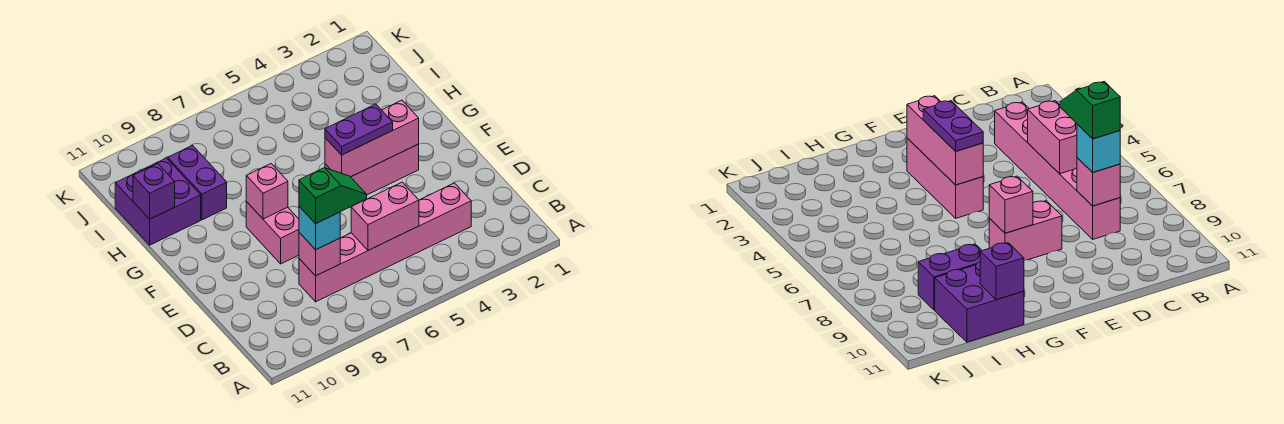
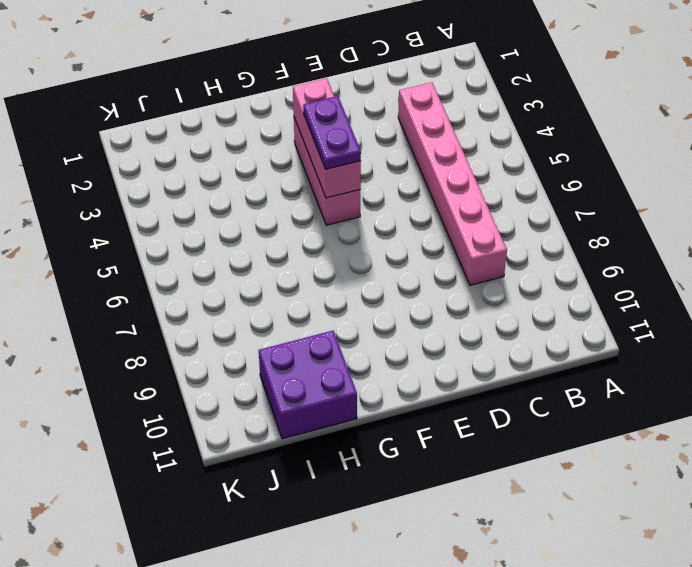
none -> pink 1x2 brick [246,202,299,264]
none -> purple 1x2 brick [168,145,227,220]
none -> pink 1x2 brick [351,182,419,250]

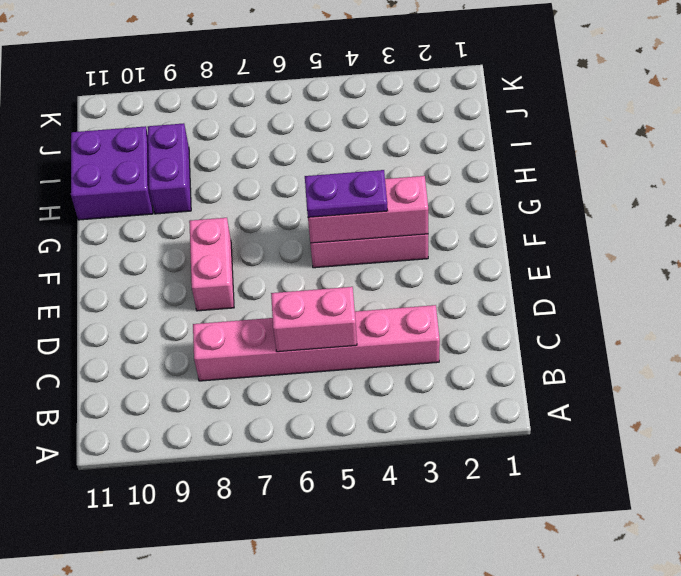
none -> pink 1x1 brick [299,233,340,276]
none -> pink 1x1 brick [246,164,288,219]
none -> purple 1x1 brick [133,164,175,219]

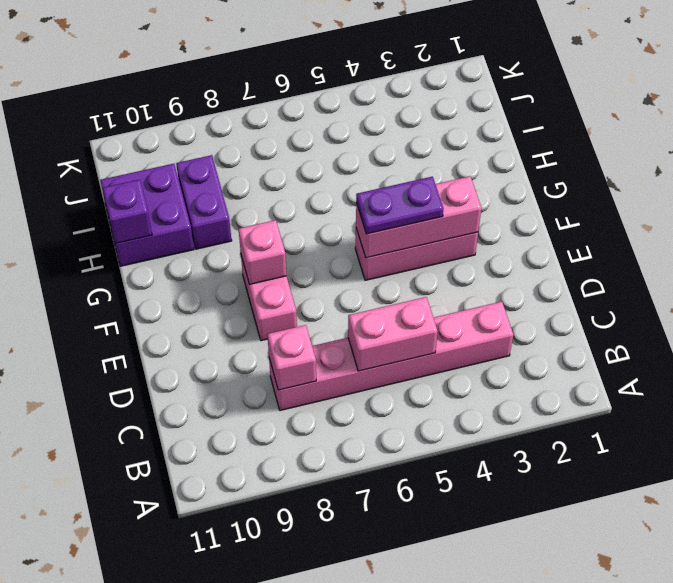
none -> cyan 1x1 brick [299,206,340,250]
none -> green 1x2 slope [299,168,367,224]

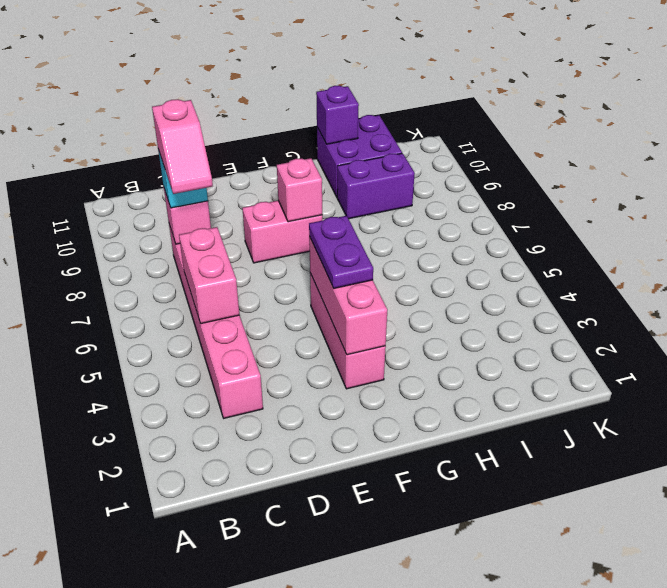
pink 1x2 slope [152,99,213,194] -> green 1x2 slope [299,168,367,224]

